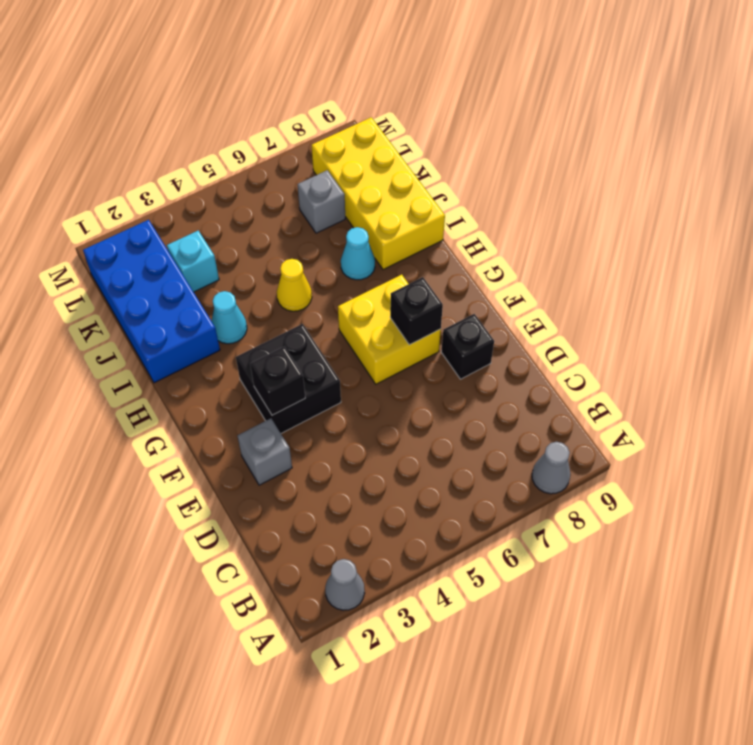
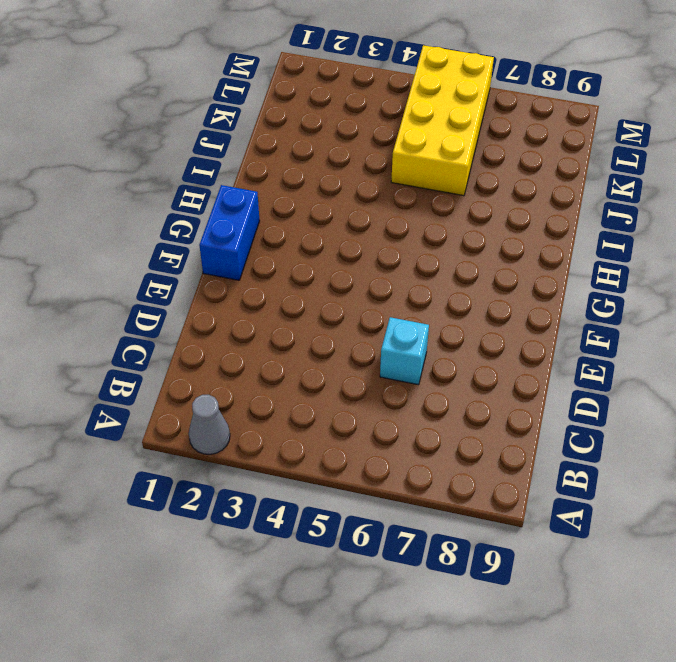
cyan 1x1 brick [380,317,429,385] -> cyan 1x1 brick moved to [167,231,219,292]
blue 1x2 brick [199,185,260,280] -> none
yellow 2x4 brick [391,45,494,196] -> yellow 2x4 brick moved to [312,117,445,270]
none -> grey 1x1 cone [532,442,571,494]
none -> grey 1x1 brick [237,418,292,485]
none -> black 1x1 brick [441,314,494,379]

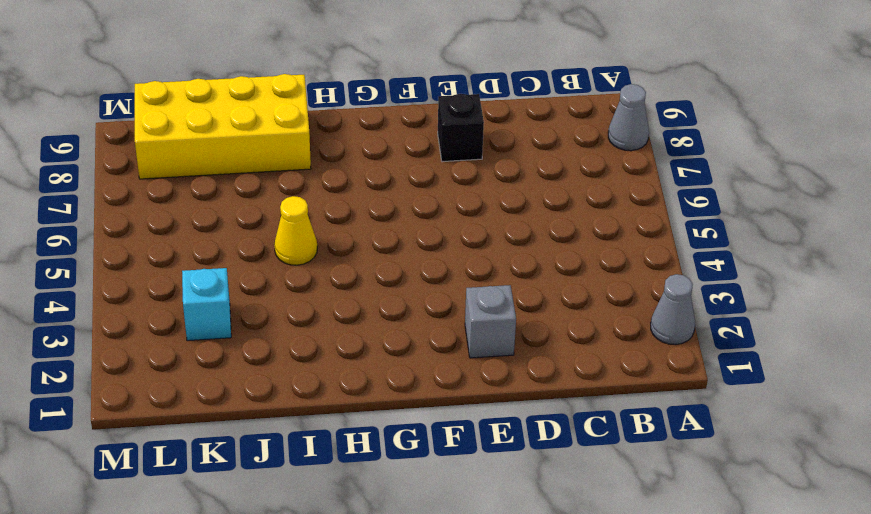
none -> black 2x2 brick [236,324,341,433]
none -> yellow 2x2 brick [338,275,441,384]
none -> blue 2x4 brick [83,220,220,383]

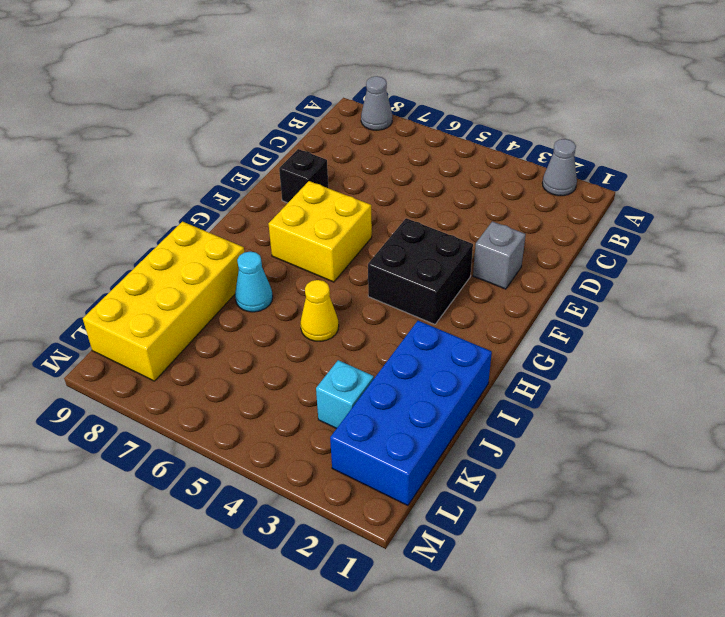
none -> cyan 1x1 cone [212,291,247,344]
none -> grey 1x1 brick [298,170,345,233]
none -> black 1x1 brick [250,347,305,415]

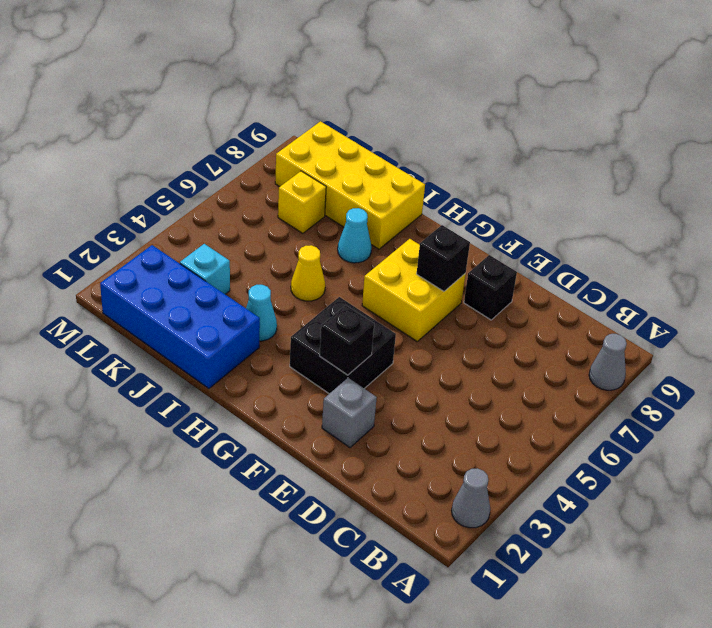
yellow 1x1 brick [278,171,326,233] -> grey 1x1 brick [298,170,345,233]

